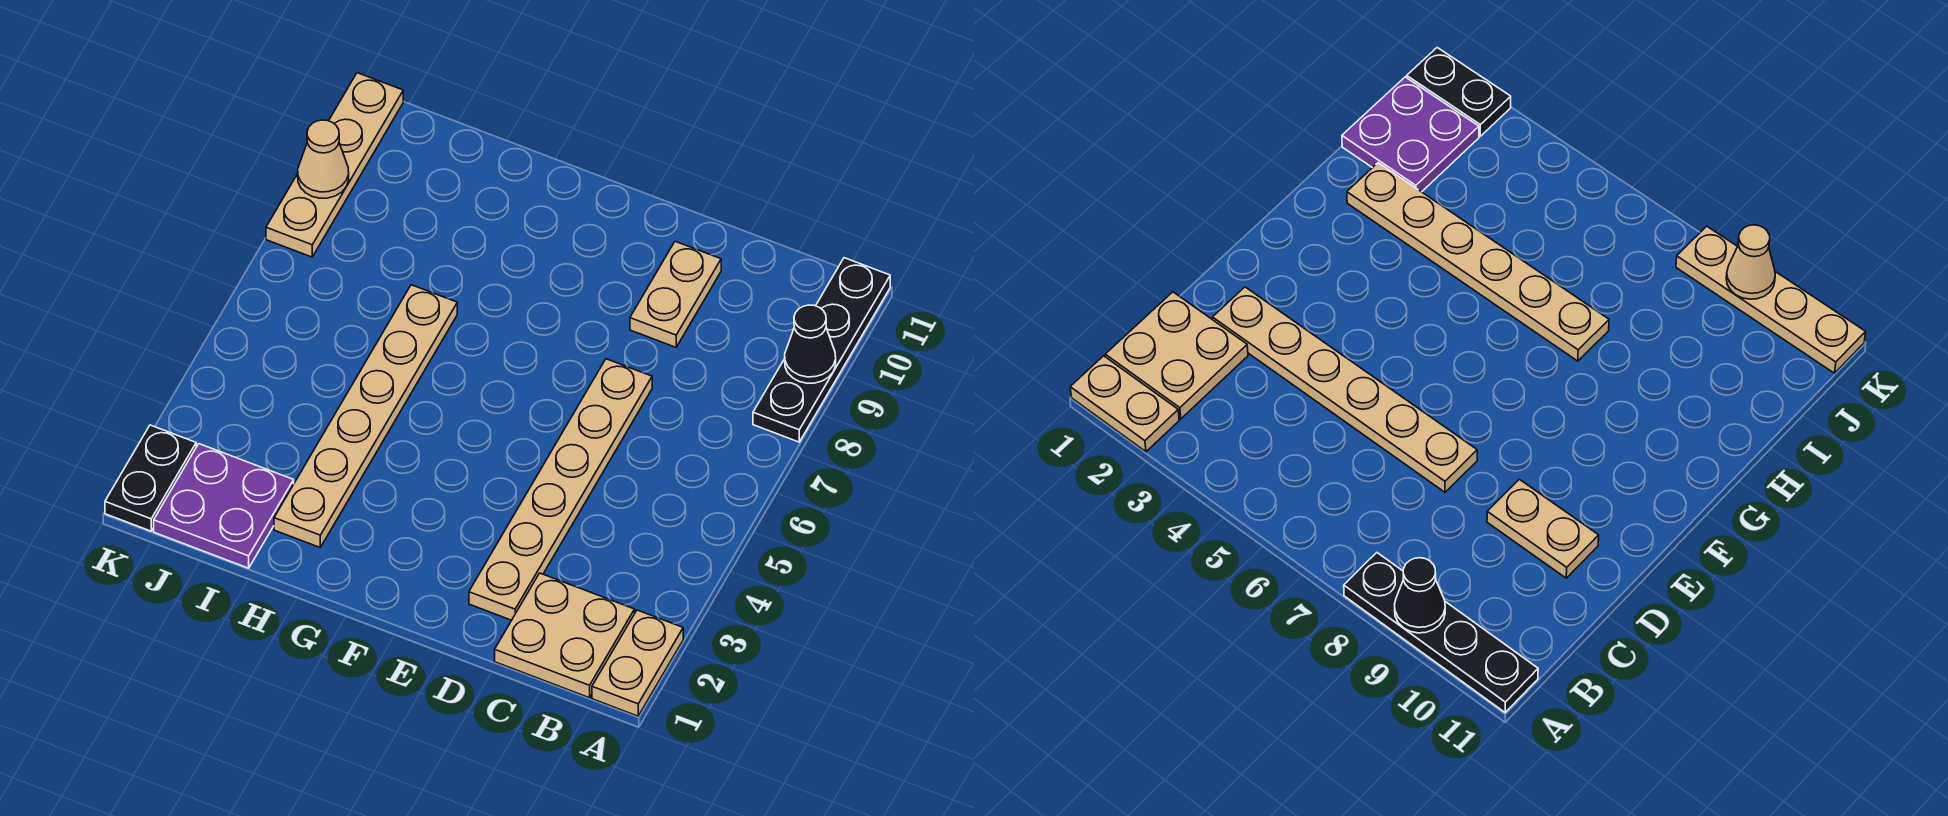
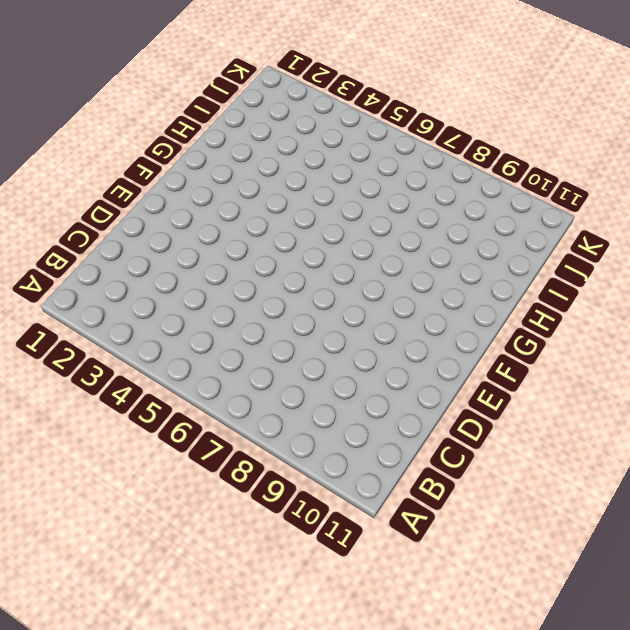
none -> tan 1x2 plate [592,610,683,716]
none -> black 1x4 plate [753,258,890,442]

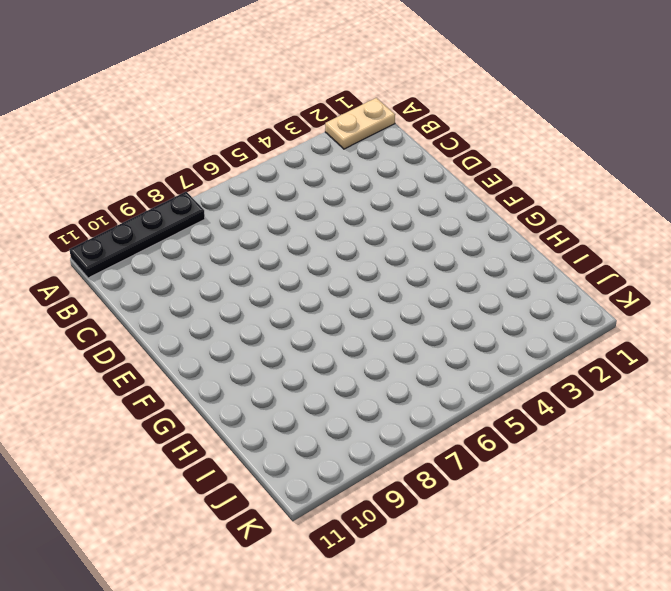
none -> tan 2x2 plate [495,573,635,698]
none -> tan 1x6 plate [469,359,652,620]

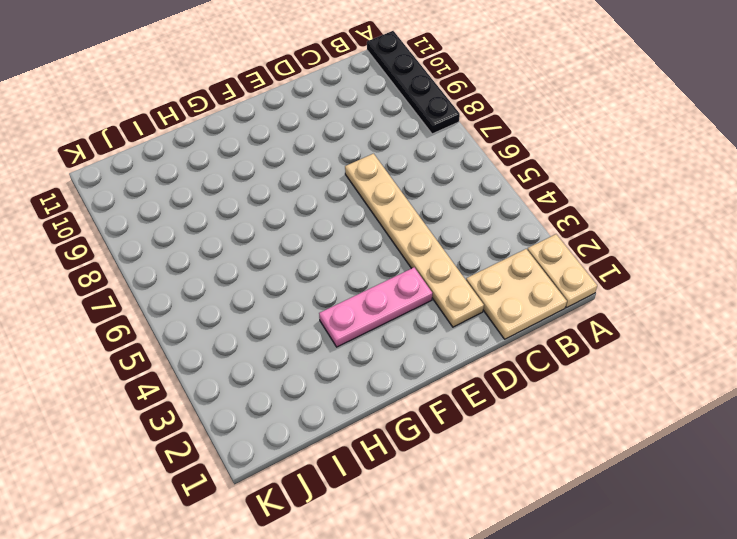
pink 1x3 plate [319,267,432,347] -> none
none -> tan 1x2 plate [630,241,721,347]
none -> tan 1x6 plate [274,285,457,547]

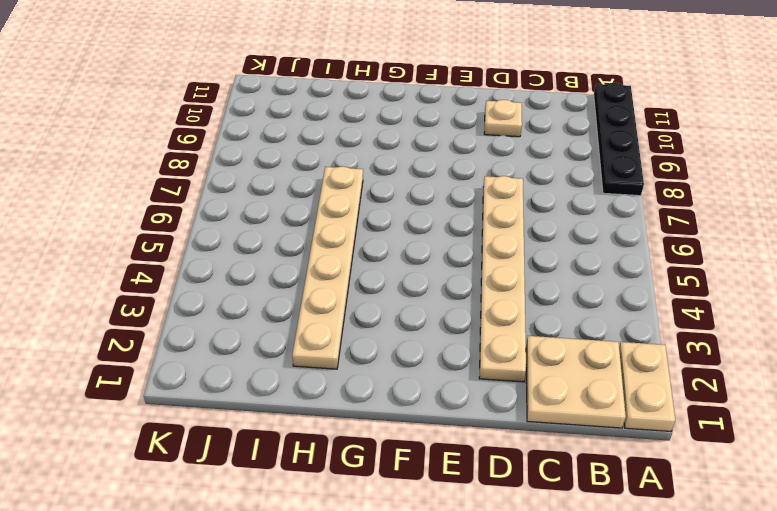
tan 1x1 plate [484,100,522,137] -> tan 1x2 plate [630,241,721,347]
none -> purple 2x2 plate [154,444,294,568]
none -> black 1x2 plate [105,425,196,531]

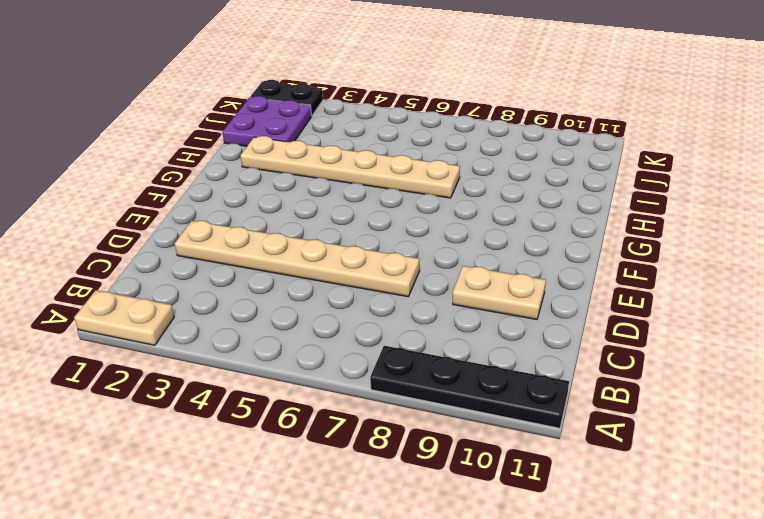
none -> tan 2x2 plate [495,573,635,698]
none -> tan 1x4 plate [266,73,403,257]

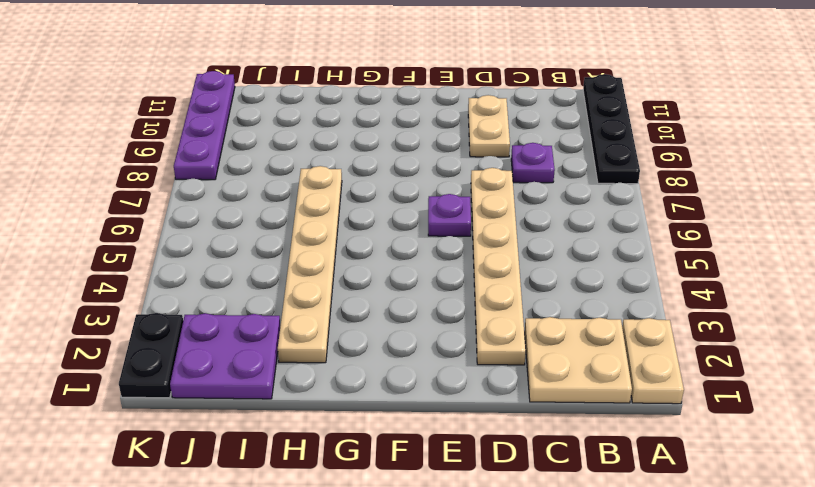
purple 1x1 plate [511,143,555,183] -> none
purple 1x1 plate [428,194,471,236] -> none
purple 1x4 plate [174,71,235,180] -> tan 1x4 plate [266,73,403,257]
none -> black 1x1 cone [785,305,836,383]
none -> tan 1x1 cone [298,120,349,198]

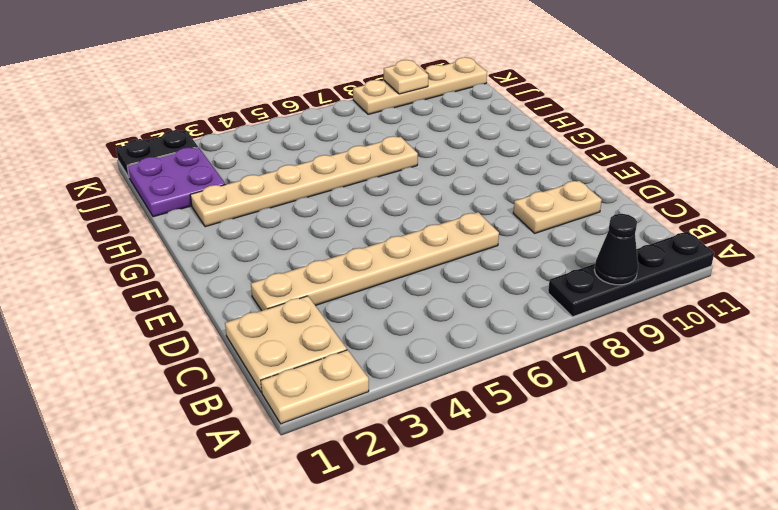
tan 1x1 plate [384,60,428,94] -> tan 1x1 cone [298,120,349,198]

